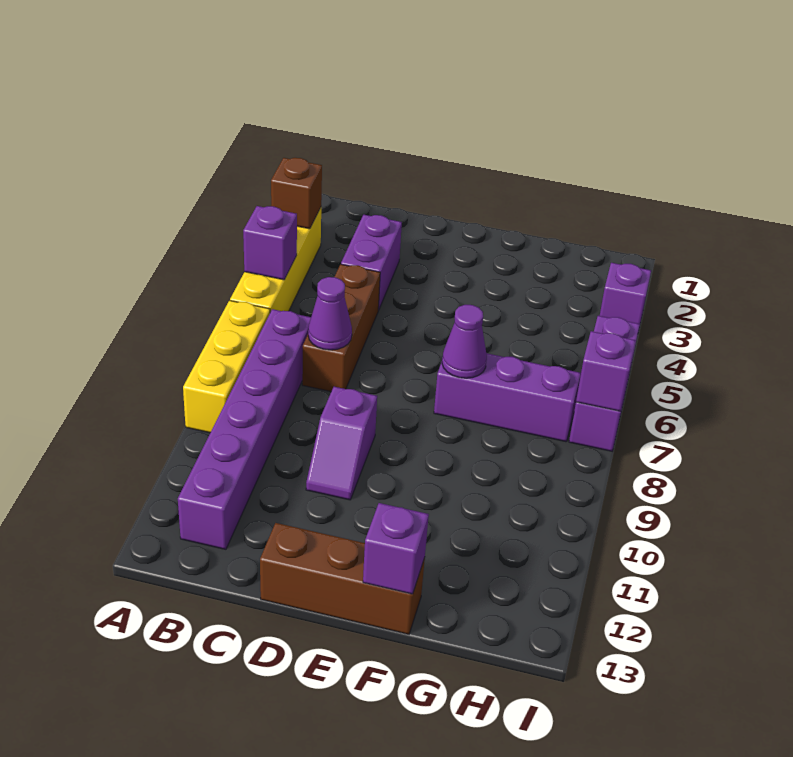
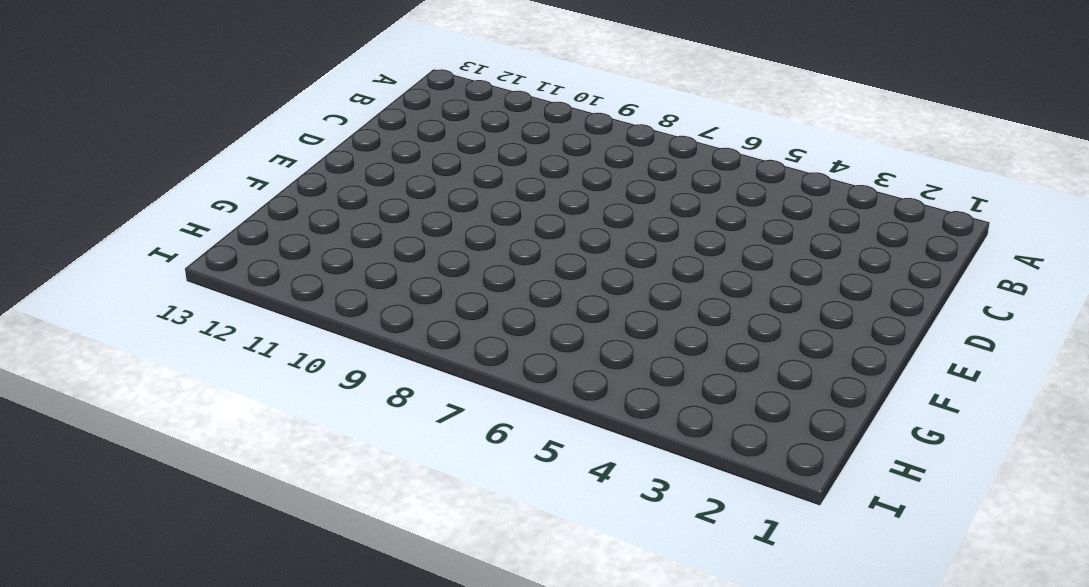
none -> yellow 1x4 brick [230,208,321,312]
none -> yellow 1x3 brick [183,300,270,433]
none -> purple 1x6 brick [178,309,311,549]

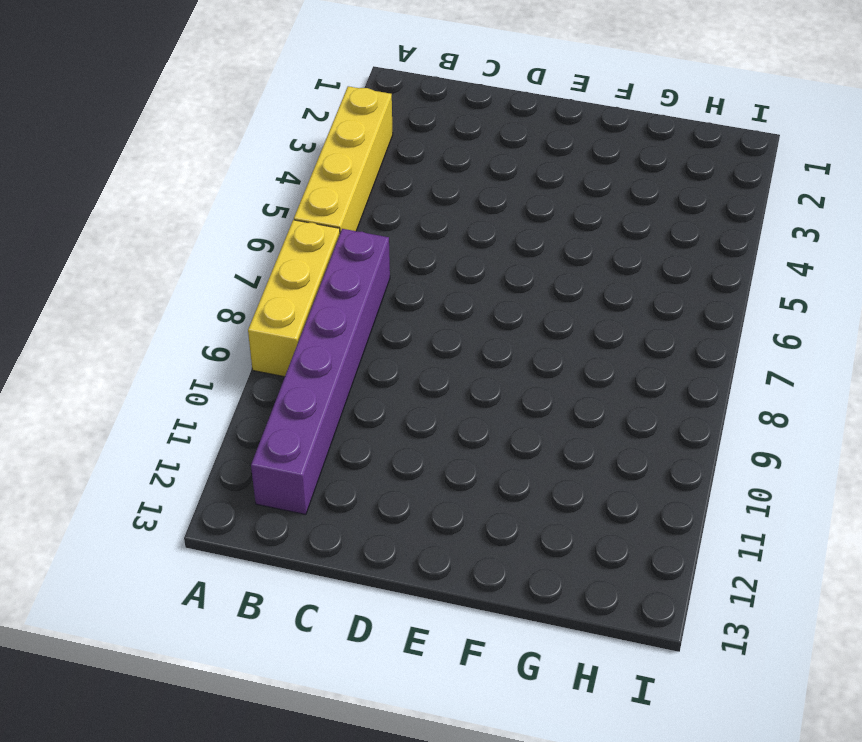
none -> purple 1x2 brick [341,215,402,310]
none -> brown 1x3 brick [302,264,380,391]
none -> purple 1x2 slope [306,387,377,500]

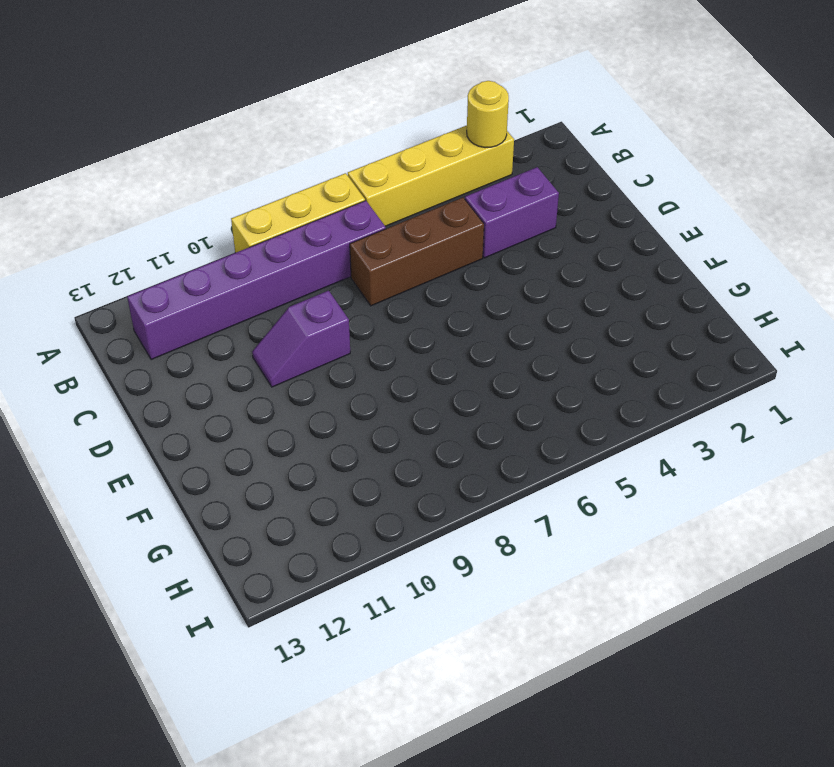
yellow 1x1 round brick [467,81,509,148] -> brown 1x1 brick [271,158,322,229]
none -> brown 1x3 brick [260,523,425,634]
none -> purple 1x3 brick [434,353,581,442]
none -> purple 1x1 brick [600,263,651,331]

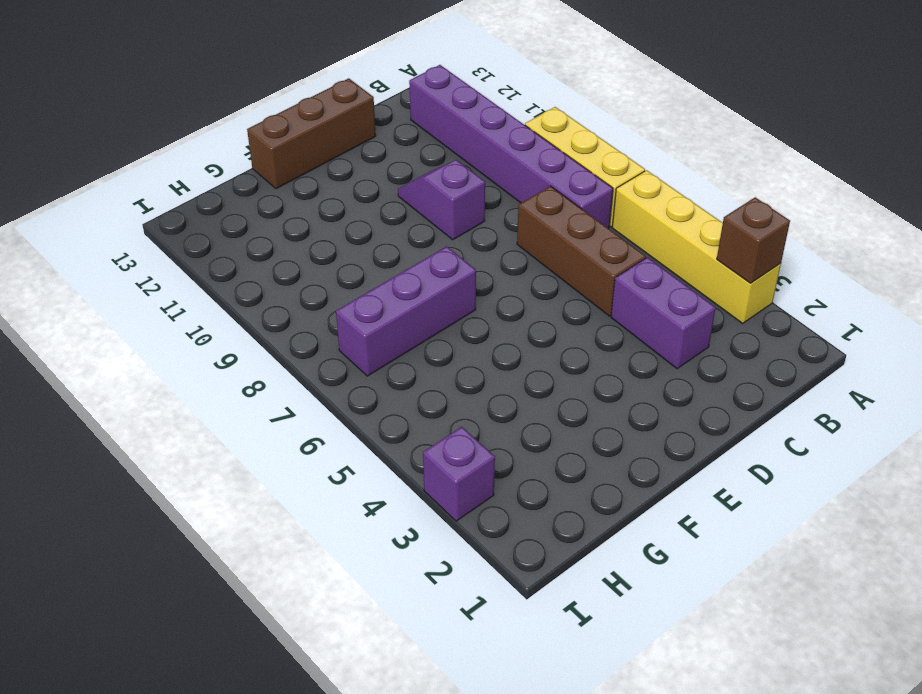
none -> purple 1x3 brick [569,316,640,451]
none -> purple 1x1 brick [243,206,297,280]
none -> purple 1x1 cone [308,277,352,350]

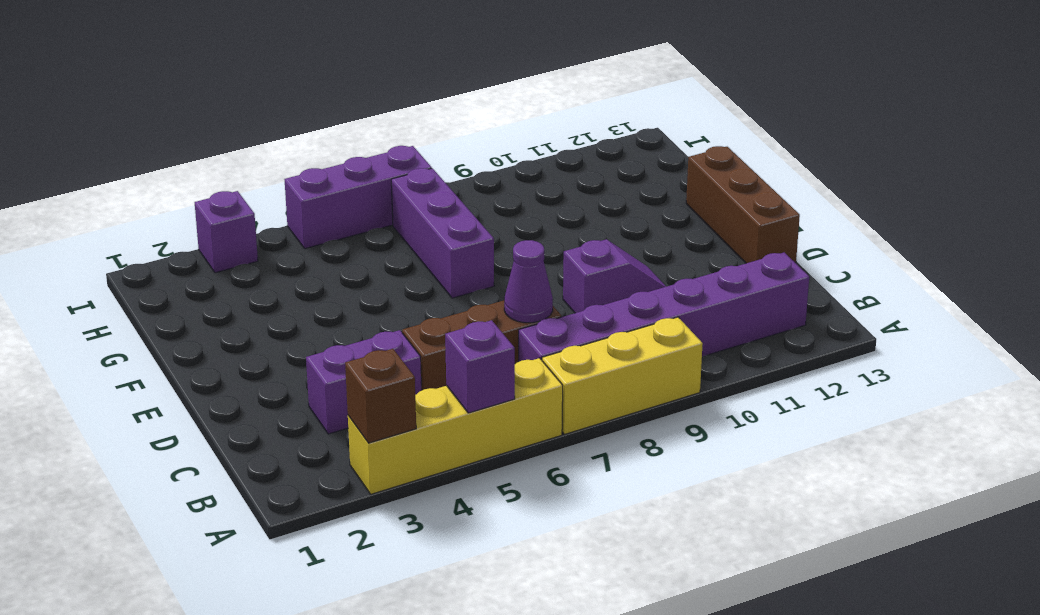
none -> purple 1x1 cone [442,305,487,378]
none -> purple 1x1 brick [363,503,429,594]
none -> purple 1x1 brick [576,331,636,412]

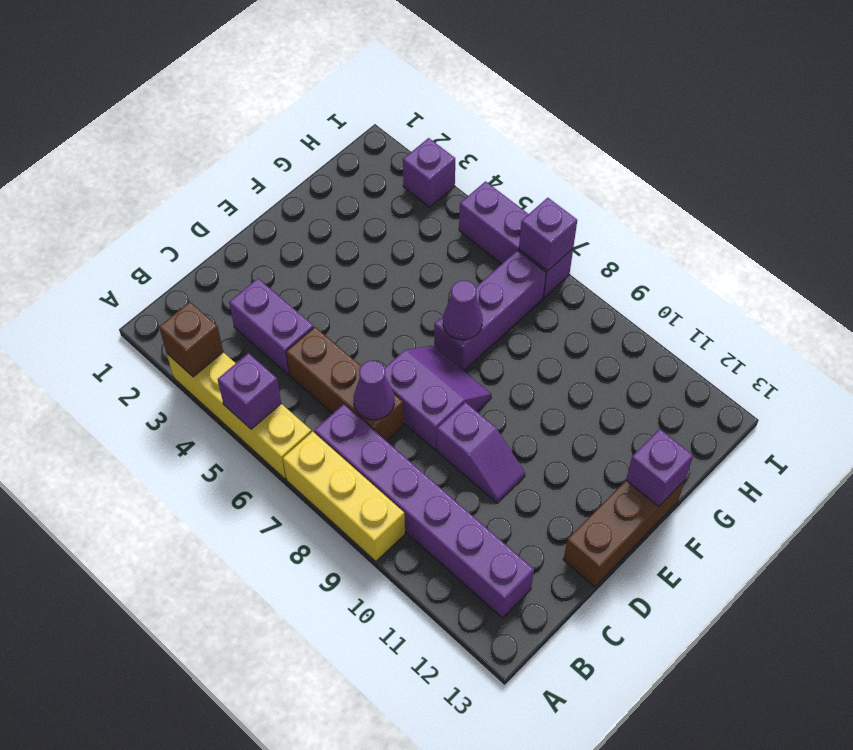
purple 2x2 slope [385,346,491,450] -> none

